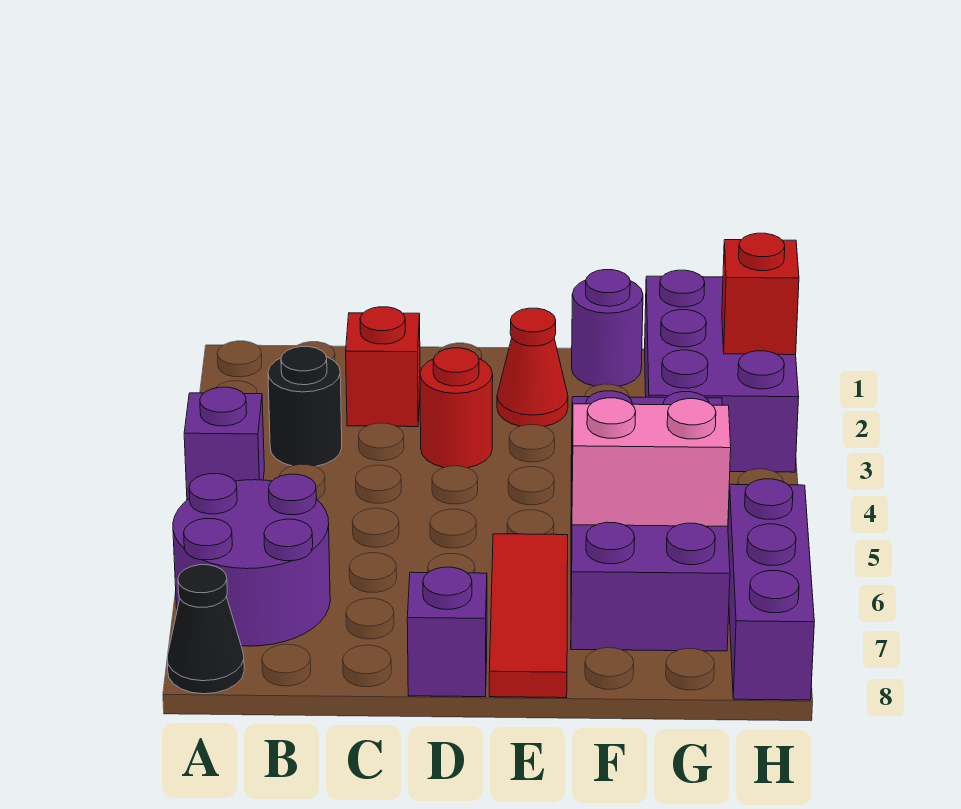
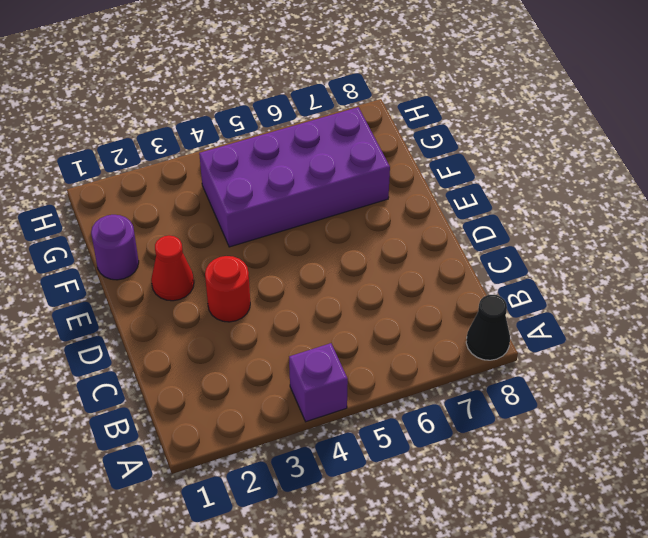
none -> purple 2x2 round brick [173,474,330,646]
none -> black 1x1 round brick [268,347,342,467]
none -> red 1x1 brick [346,307,420,427]

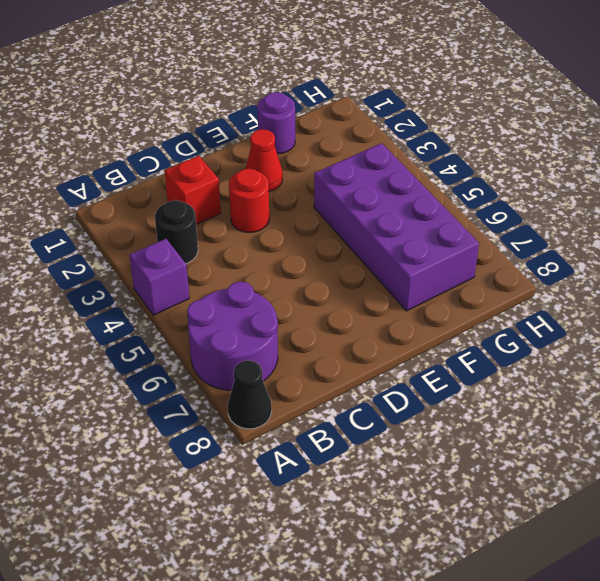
none -> purple 1x1 brick [407,567,487,697]
none -> red 1x3 tile [489,534,568,698]
none -> purple 2x3 brick [645,270,799,472]

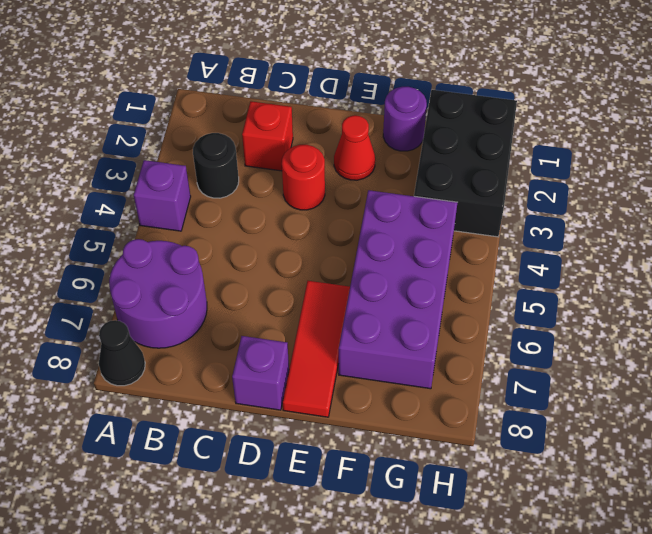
black 2x3 brick [414,90,517,237] -> purple 2x3 brick [645,270,799,472]
none -> purple 1x3 brick [728,479,814,700]
none -> pink 1x2 brick [572,398,731,526]
none -> red 1x1 brick [722,233,799,355]

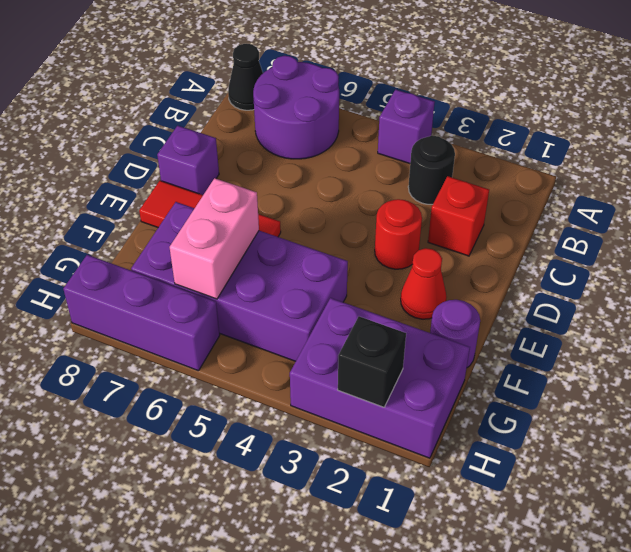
black 1x1 brick [338,316,406,407] -> red 1x1 brick [722,233,799,355]

